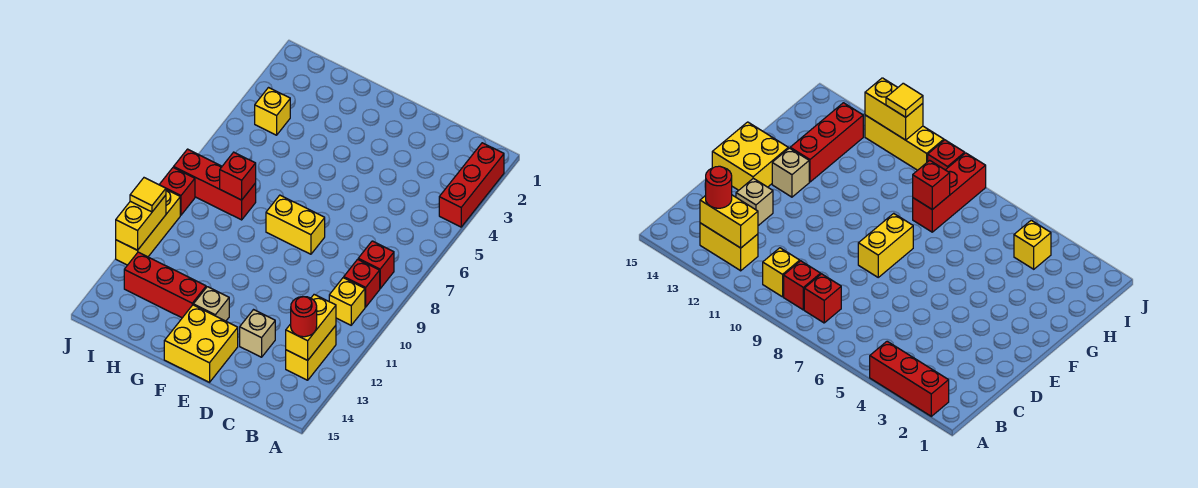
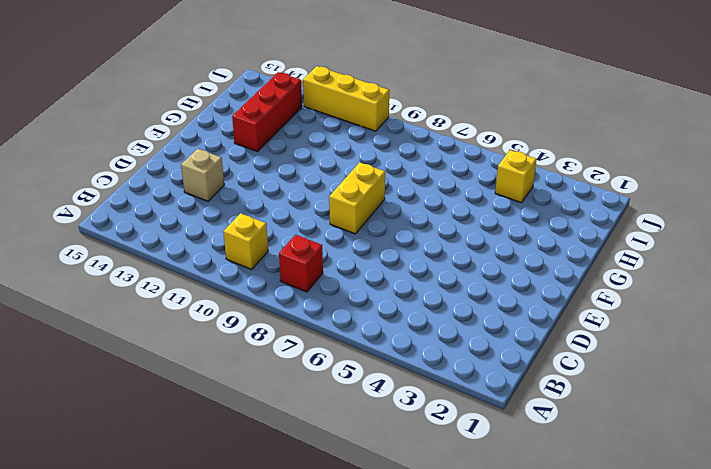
none -> red 1x3 brick [439,143,504,227]
none -> red 1x1 brick [344,259,380,307]
none -> yellow 1x2 brick [286,326,336,380]

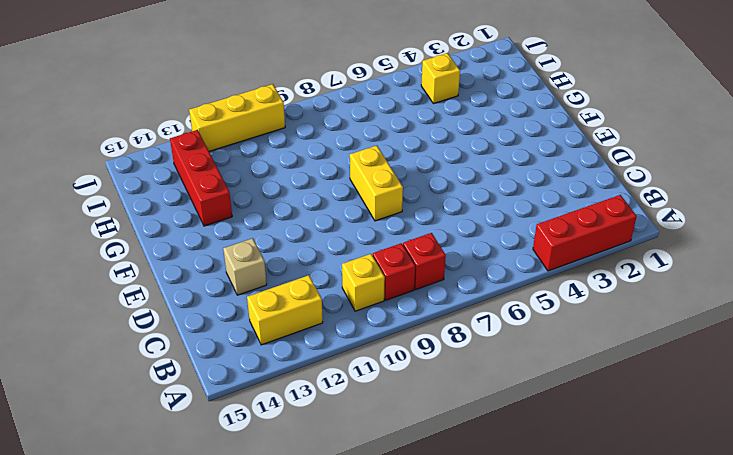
none -> yellow 2x2 brick [164,305,238,382]
none -> tan 1x1 brick [193,287,229,321]
none -> red 1x3 brick [174,149,256,220]

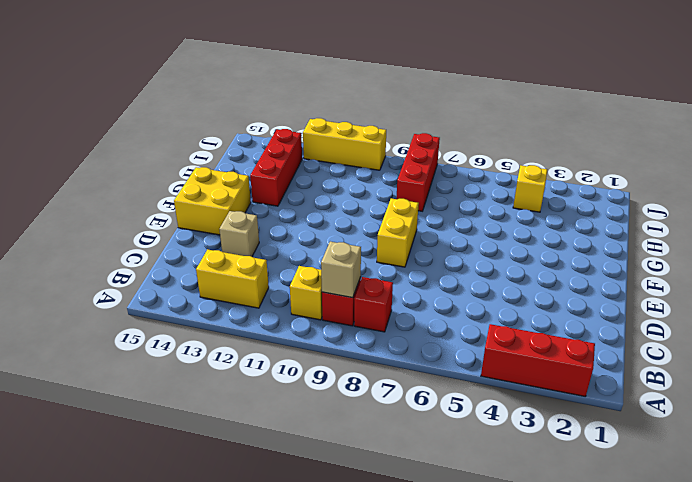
tan 1x1 brick [321,242,361,298] -> tan 1x1 brick moved to [193,287,229,321]
none -> red 1x1 brick [159,167,195,215]
none -> yellow 1x2 brick [286,294,336,360]
none -> red 1x1 brick [220,152,256,200]

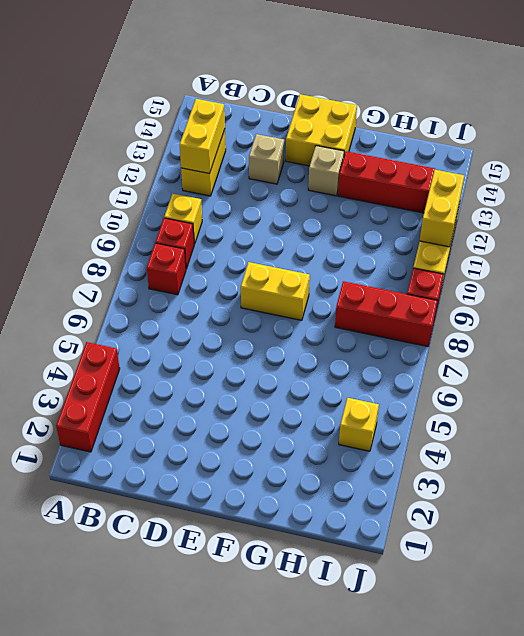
none -> red 1x1 brick [220,152,256,200]
none -> red 1x1 round brick [291,296,317,337]
none -> yellow 1x1 tile [130,178,166,212]

